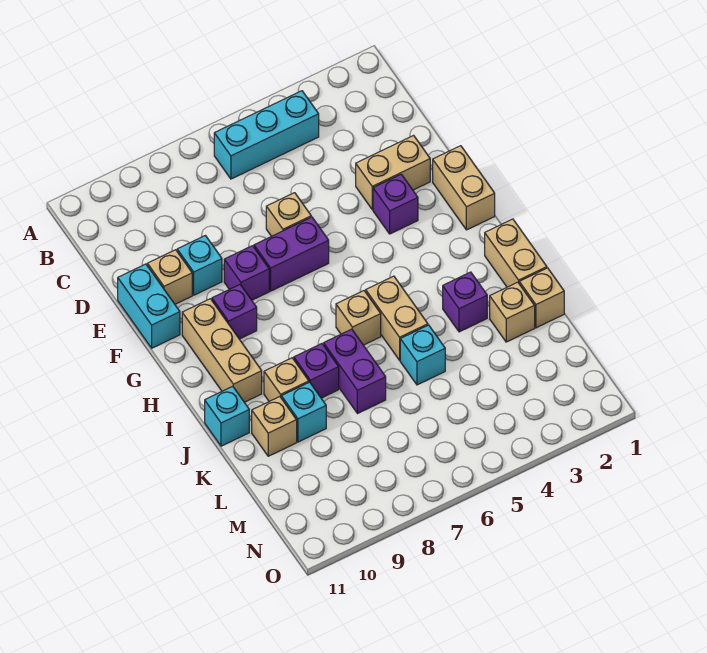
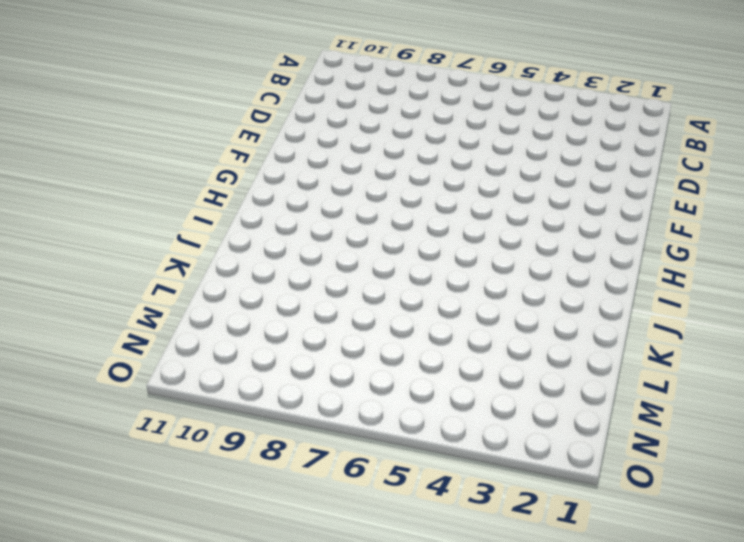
none -> cyan 1x3 brick [214,91,319,179]
none -> tan 1x2 brick [356,135,430,210]
none -> tan 1x1 brick [266,193,311,236]

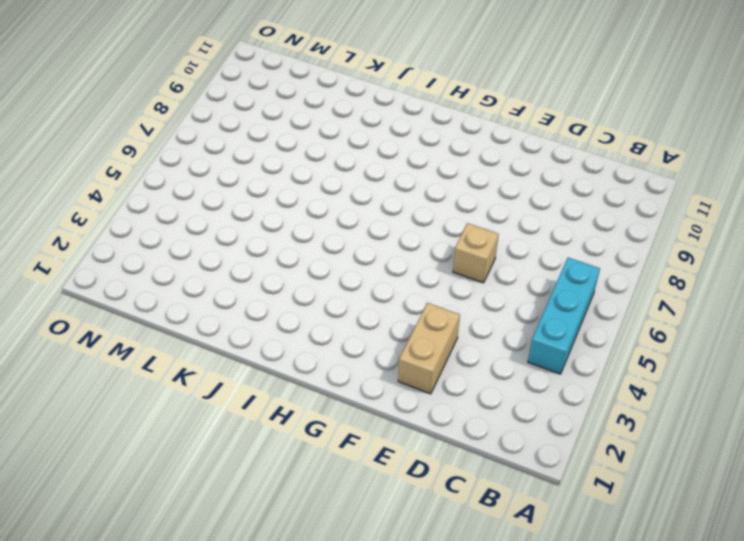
none -> cyan 1x1 brick [177,236,222,295]
none -> tan 1x1 brick [147,250,192,304]
none -> cyan 1x2 brick [118,264,180,348]

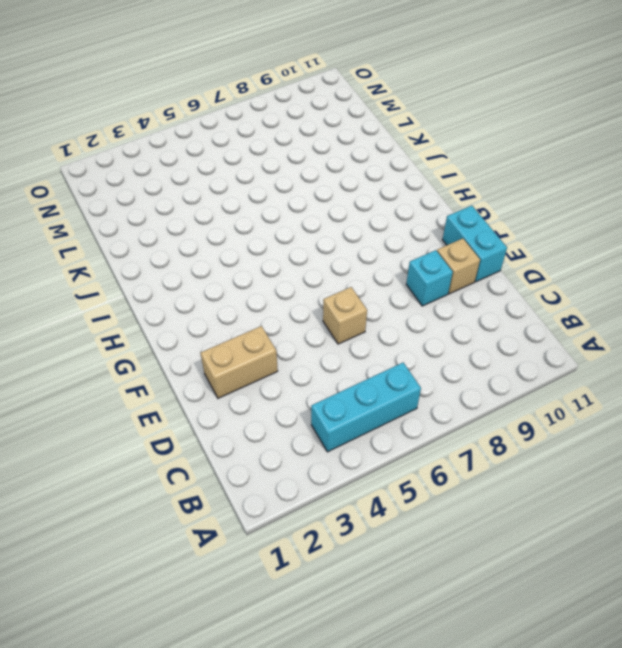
none -> tan 1x2 brick [433,146,495,230]
none -> purple 1x1 brick [373,174,418,234]
none -> purple 1x2 brick [254,217,329,291]

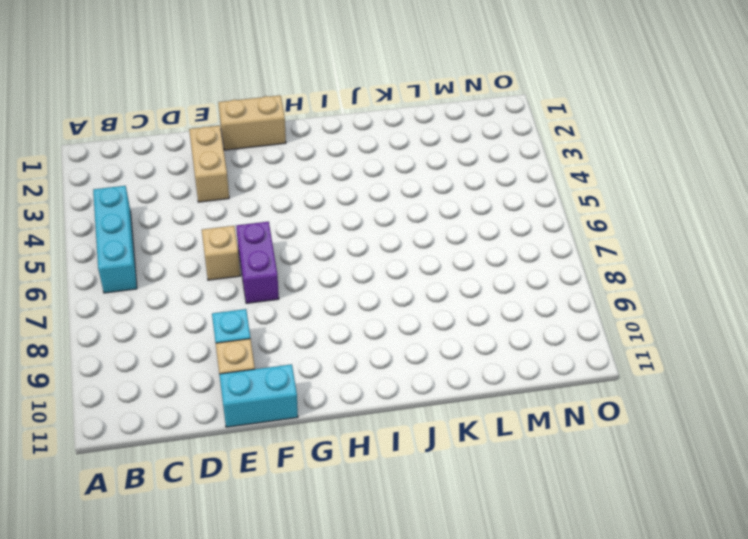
none -> purple 1x1 brick [373,174,418,234]
none -> purple 1x1 brick [224,246,269,300]
none -> purple 1x1 brick [212,285,257,339]

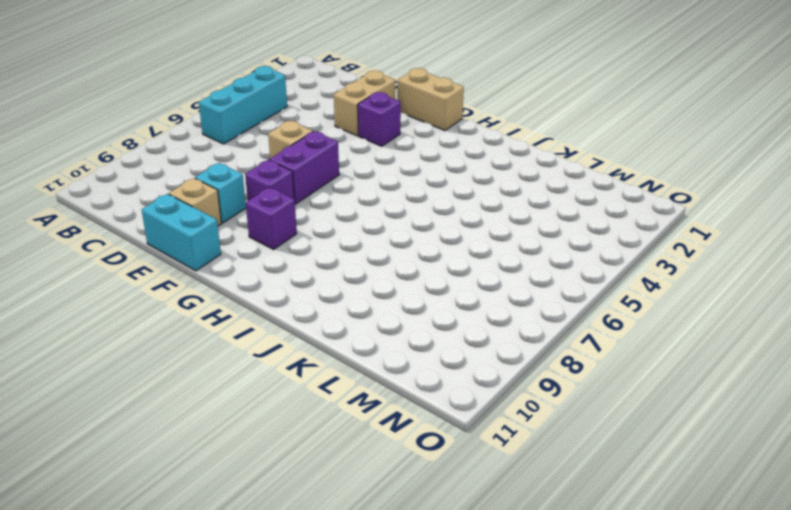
none -> tan 1x3 brick [182,299,262,402]
none -> tan 1x2 brick [485,219,547,287]
none -> tan 1x2 brick [366,276,428,360]

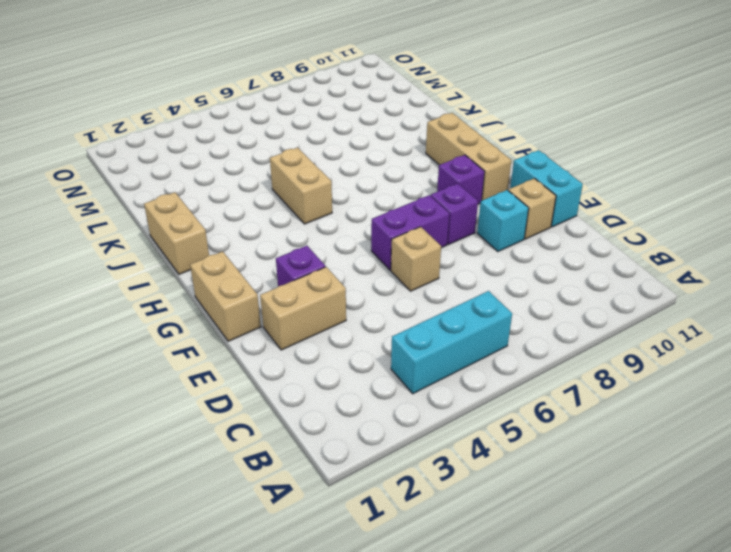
none -> tan 1x1 brick [336,291,381,345]
none -> purple 1x1 brick [443,272,487,332]
none -> purple 1x2 brick [324,329,386,414]

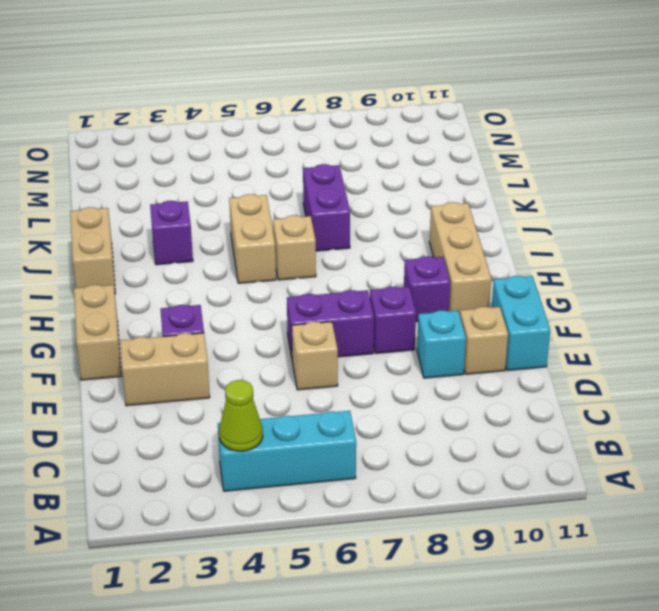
lime 1x1 cone [219,380,263,451] -> none
none -> purple 1x1 brick [294,344,339,398]
none -> tan 1x1 brick [264,358,309,401]
none -> cyan 1x1 brick [205,386,249,446]

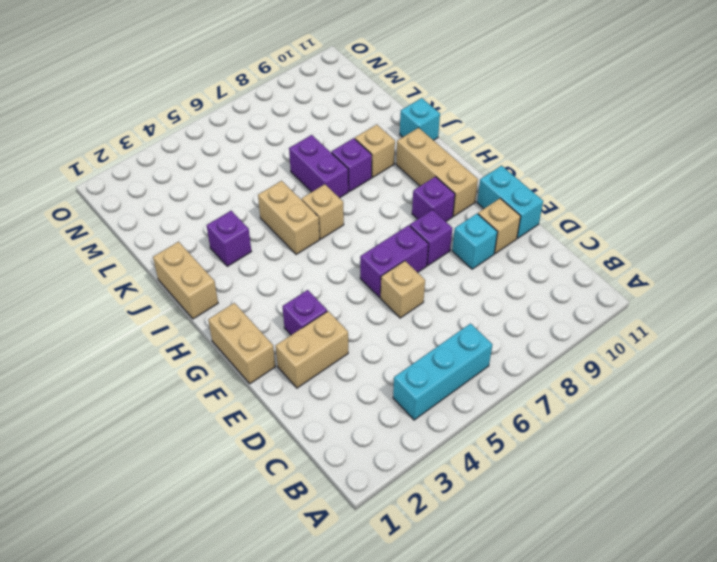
none -> tan 1x1 brick [519,268,564,328]
none -> tan 1x1 brick [490,282,535,342]
none -> cyan 1x1 brick [400,325,445,385]

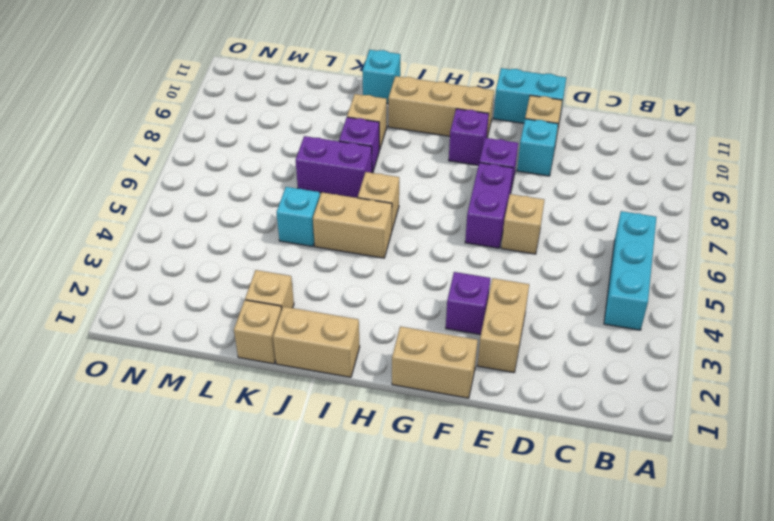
none -> purple 1x1 brick [443,272,487,332]
none -> cyan 1x1 brick [281,382,326,442]
none -> tan 1x1 brick [252,397,297,456]

